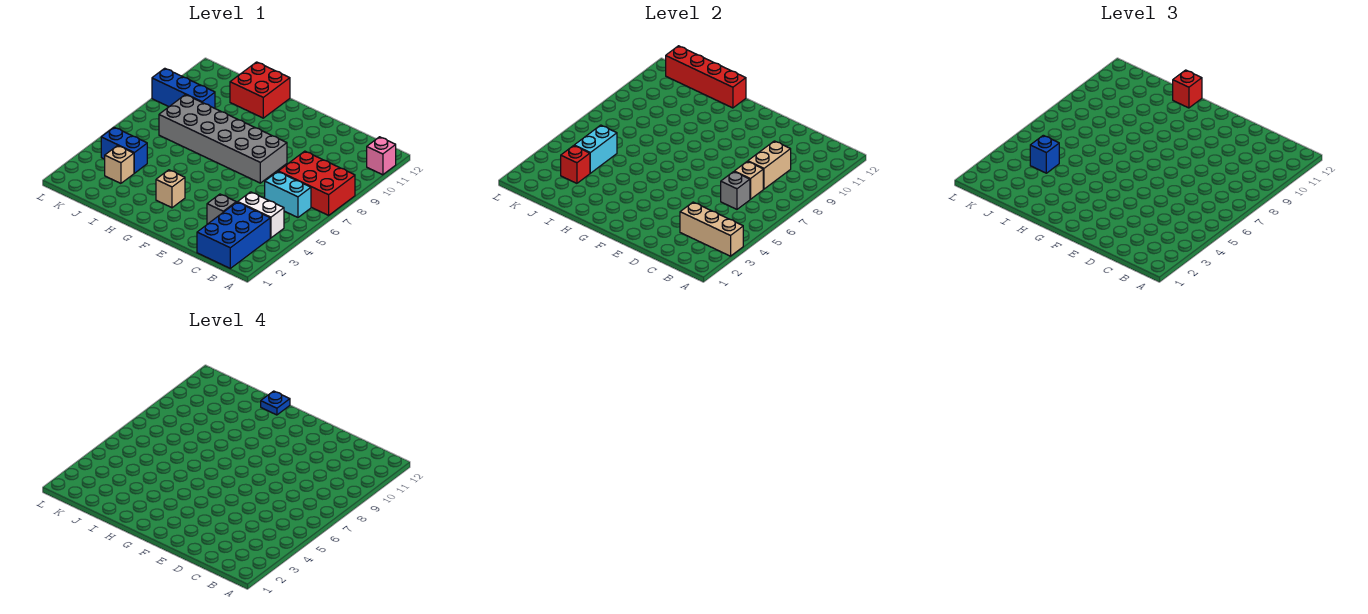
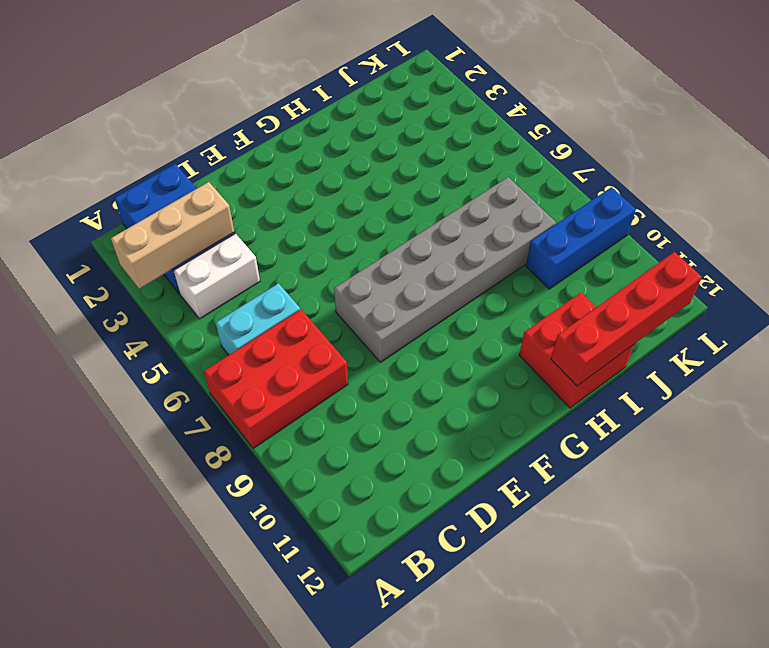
none -> pink 1x1 brick [367,137,396,175]
none -> grey 1x1 brick [207,194,236,224]
none -> tan 1x1 brick [156,170,185,208]

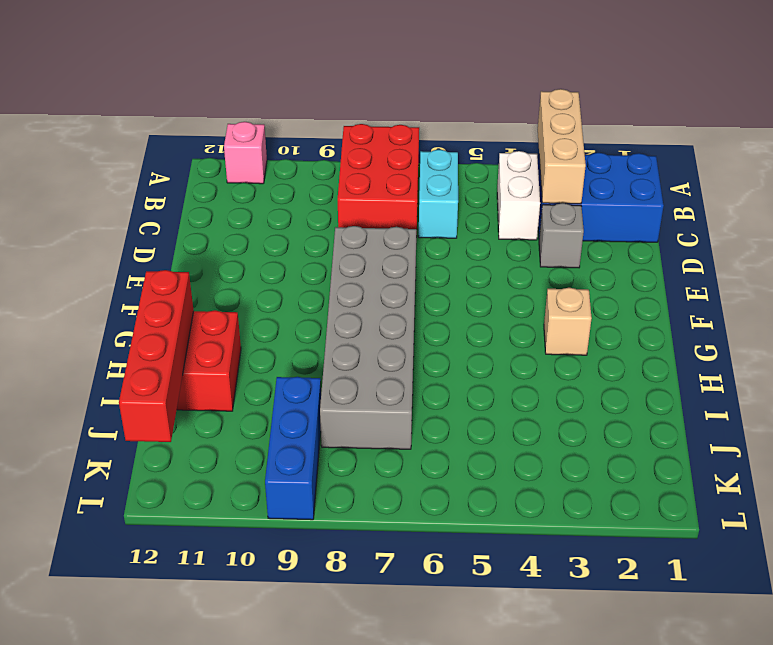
none -> tan 1x1 brick [105,146,134,183]
none -> blue 1x2 brick [101,127,147,173]
none -> grey 1x1 brick [721,172,750,209]

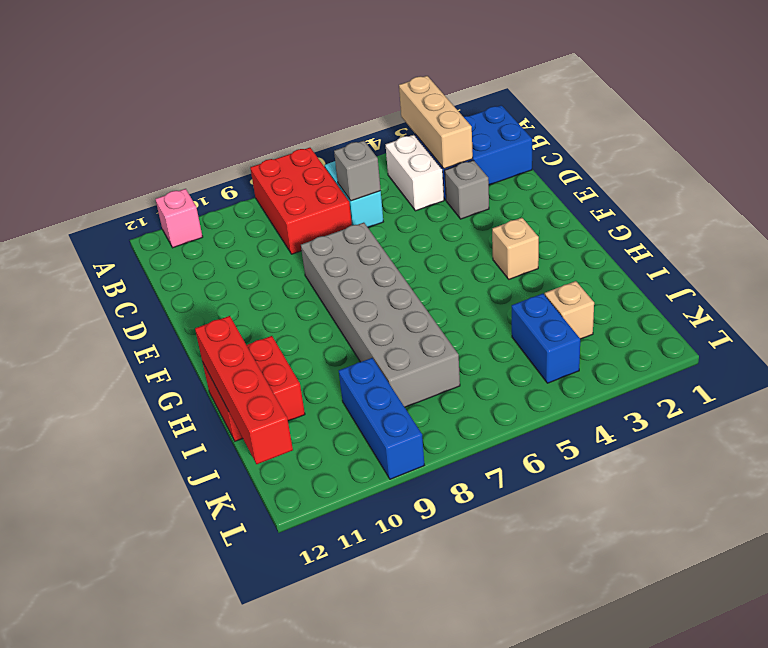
none -> tan 1x1 brick [734,161,763,199]
none -> tan 1x2 brick [748,141,791,189]
none -> red 1x1 brick [561,146,590,183]

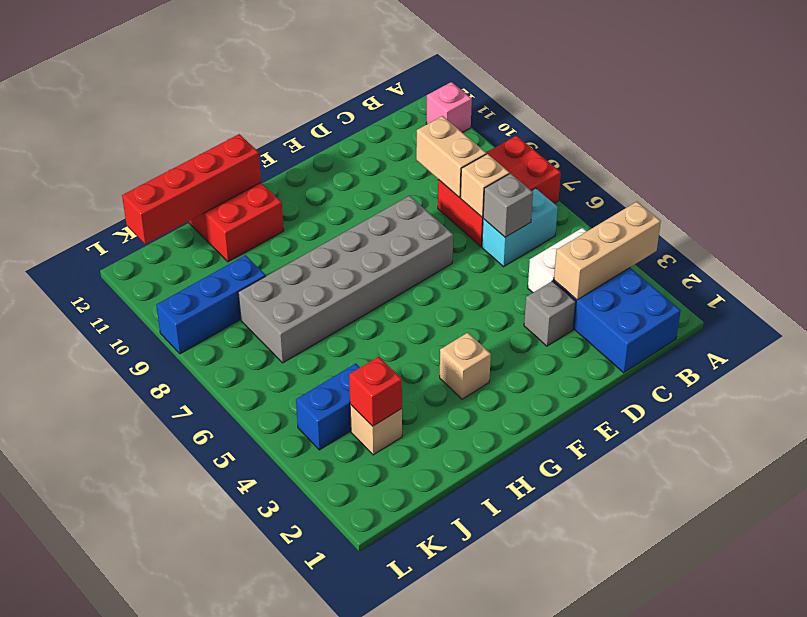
none -> cyan 1x2 brick [574,125,617,173]
none -> red 1x1 brick [1173,70,1202,108]
none -> blue 1x1 brick [1030,135,1059,173]

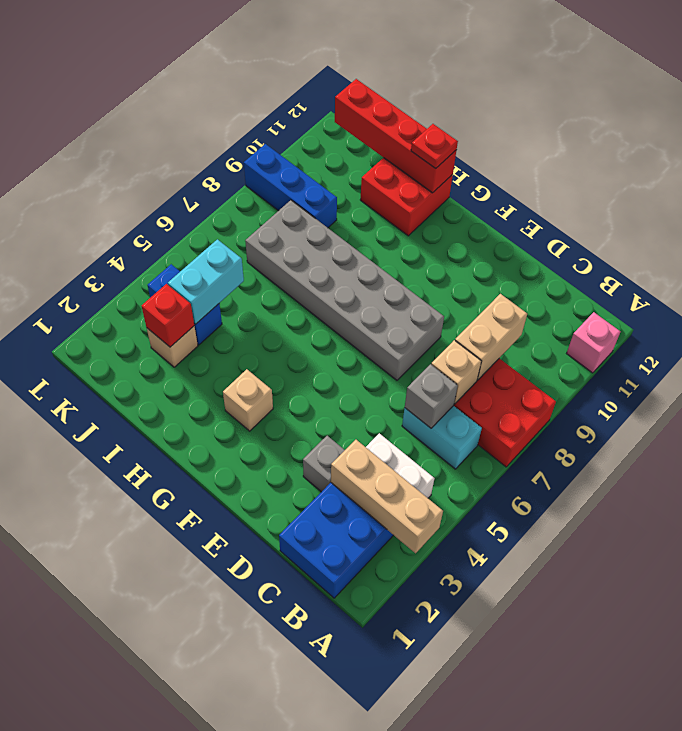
red 1x1 plate [411,124,458,169] -> red 1x1 brick [1173,70,1202,108]
none -> blue 1x1 brick [1030,135,1059,173]
none -> blue 1x1 plate [261,391,290,415]

